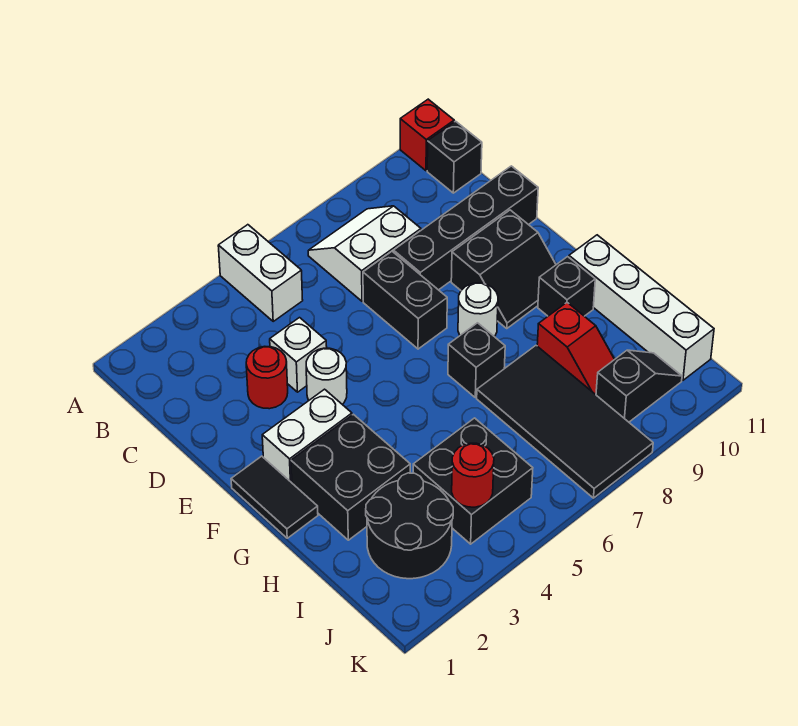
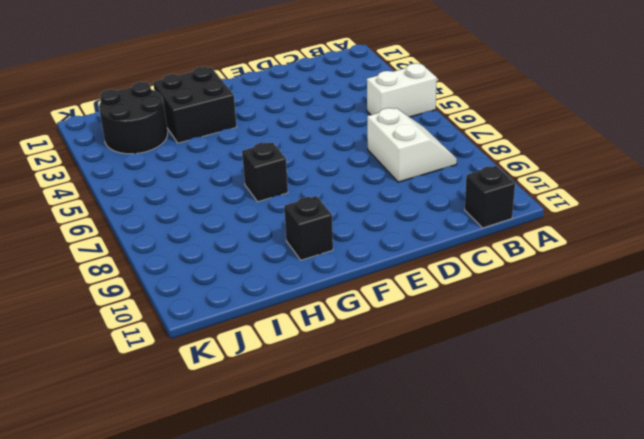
none -> red 1x1 brick [400,99,454,171]
none -> red 1x1 round brick [246,346,288,409]
none -> white 1x1 brick [270,318,327,392]

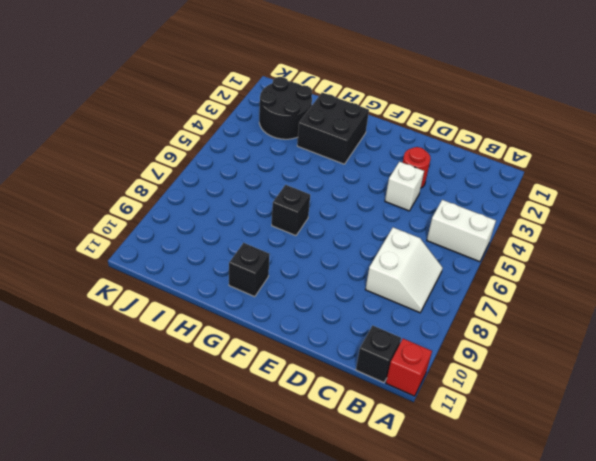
none -> black 1x2 brick [363,252,447,349]
none -> black 1x4 brick [394,166,538,290]
none -> white 1x1 round brick [306,348,347,404]

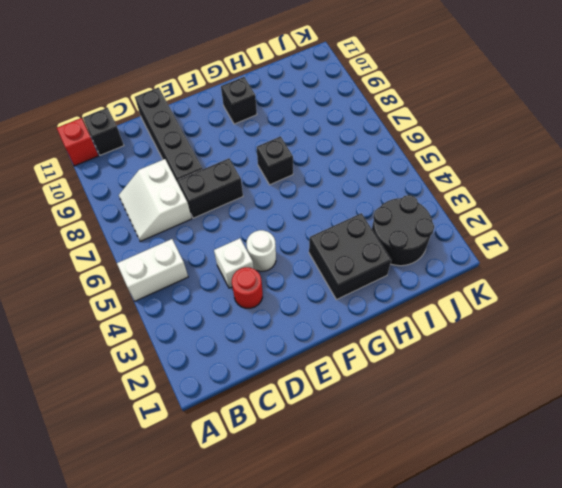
none -> black 2x2 slope [451,210,556,328]
none -> black 1x2 tile [231,456,318,538]
none -> white 1x2 brick [262,389,352,483]

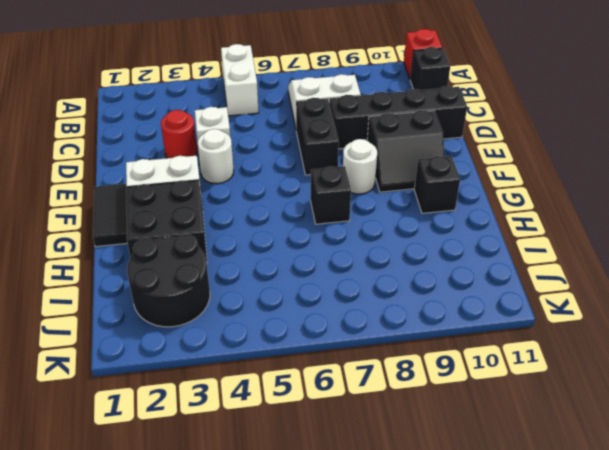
none -> white 1x4 brick [569,235,714,380]
none -> black 2x4 tile [477,346,653,498]
none -> red 1x2 slope [537,303,615,395]

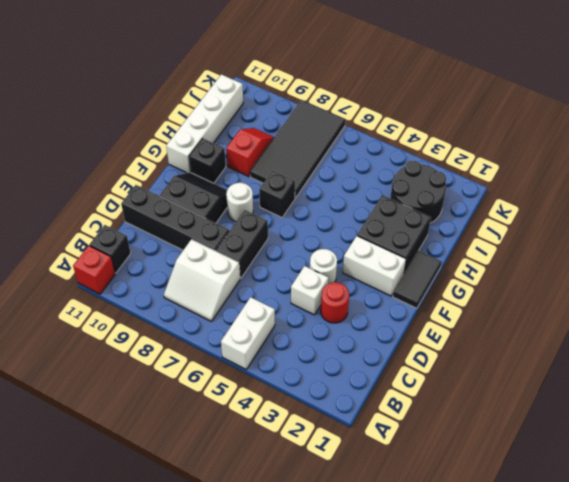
none -> black 2x2 brick [413,418,533,544]
none -> black 1x2 slope [596,350,682,422]
none -> red 1x1 round brick [452,443,494,507]

